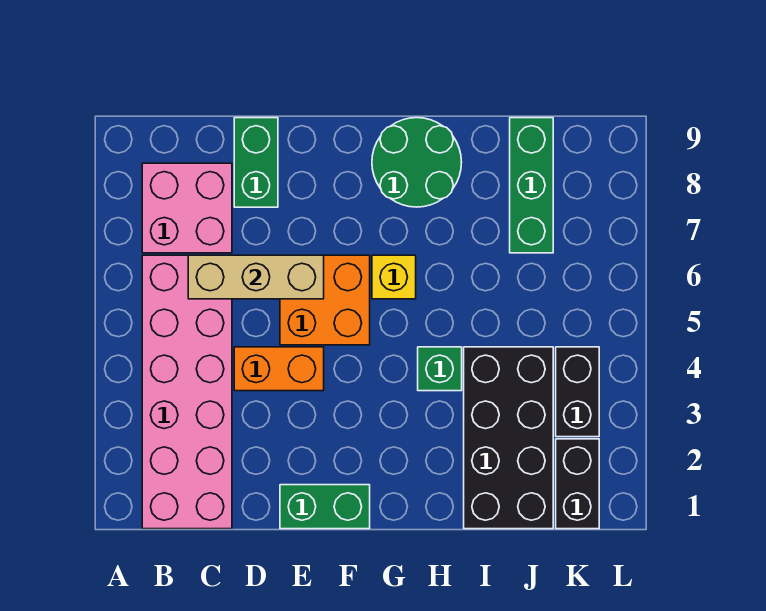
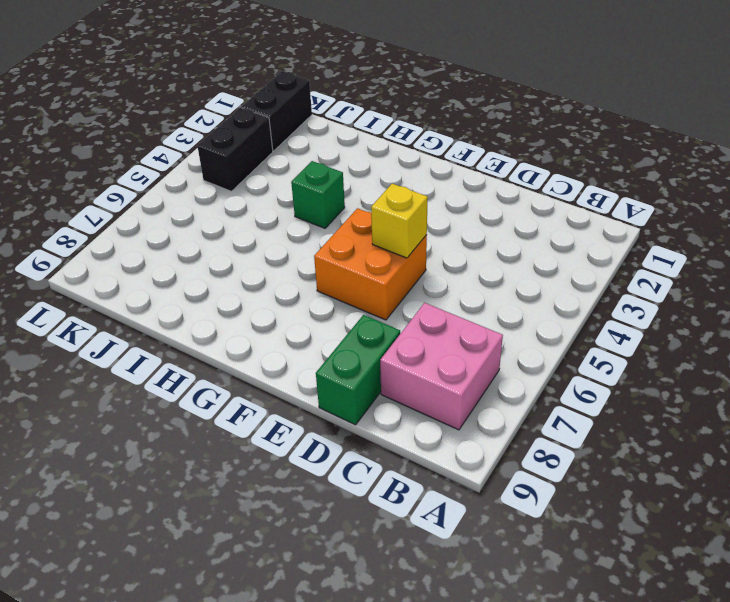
yellow 1x1 brick [371,184,428,258] -> yellow 1x1 brick moved to [372,255,416,299]
none -> pink 2x6 brick [142,255,232,529]
none -> orange 1x2 brick [234,347,324,391]
none -> green 1x2 brick [280,485,370,529]

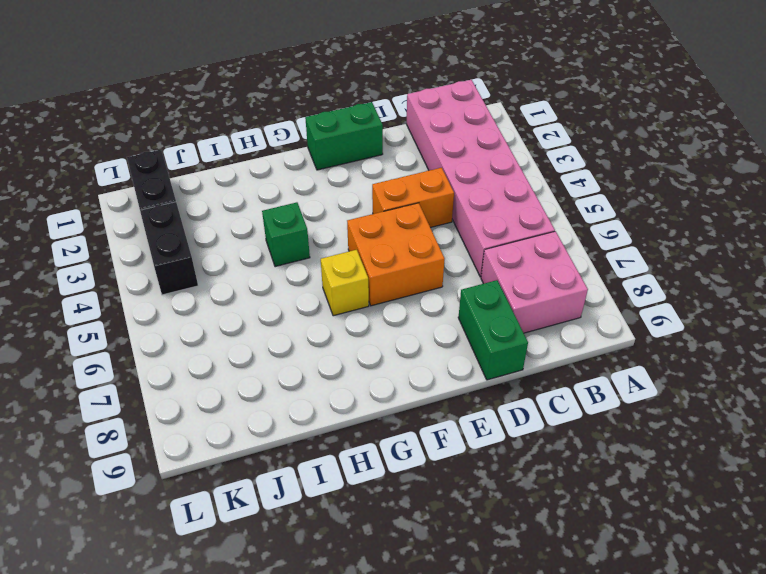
none -> green 2x2 round brick [372,118,462,207]
none -> black 2x4 brick [464,347,553,529]
none -> green 1x3 brick [510,118,553,253]

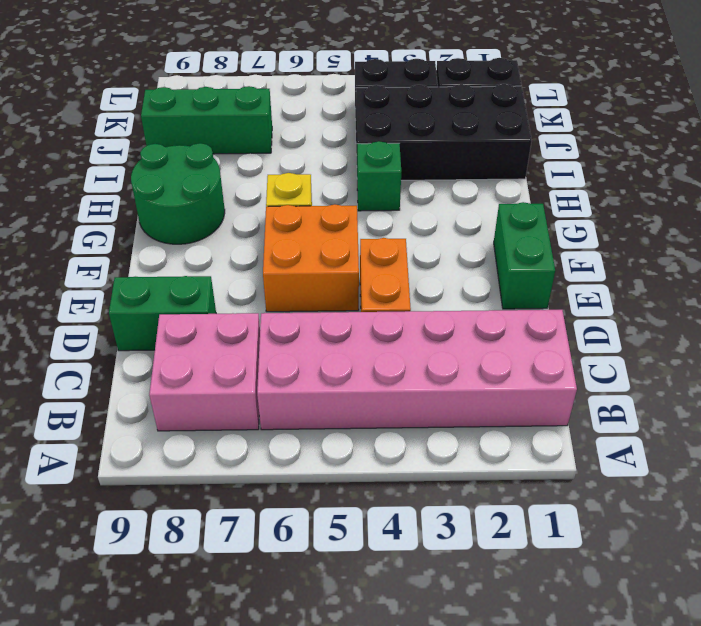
none -> tan 1x3 brick [188,255,324,299]

